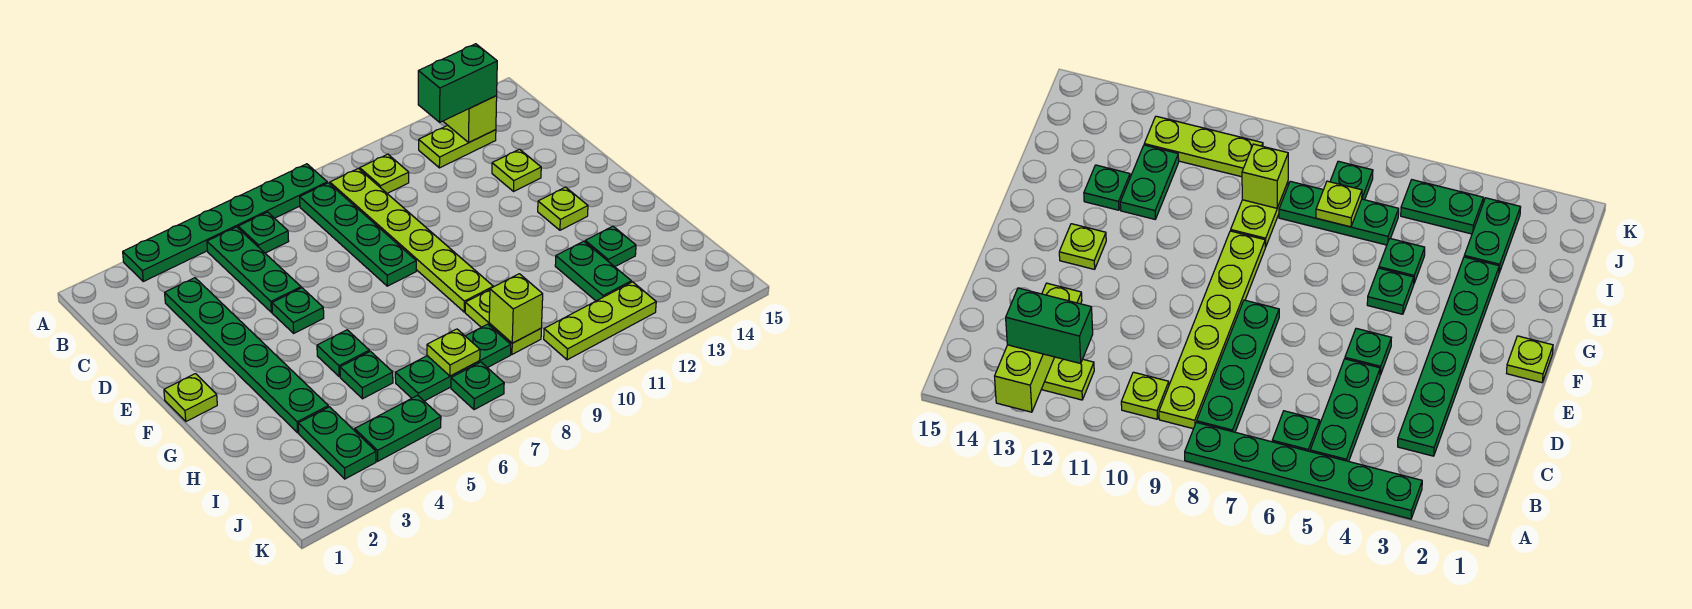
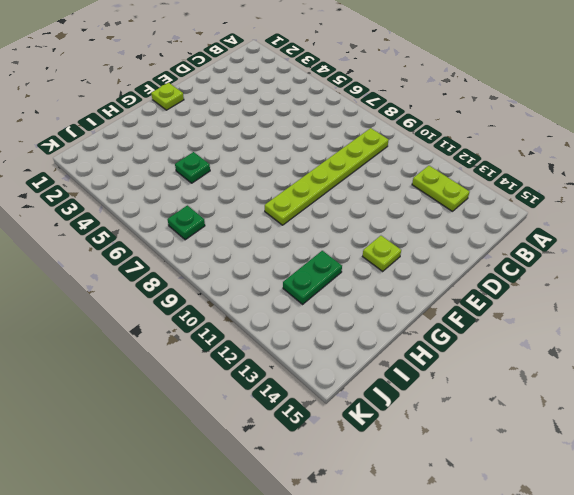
none -> green 1x6 plate [123,164,327,281]
none -> green 1x3 plate [207,227,301,312]
none -> green 1x1 plate [238,212,289,253]

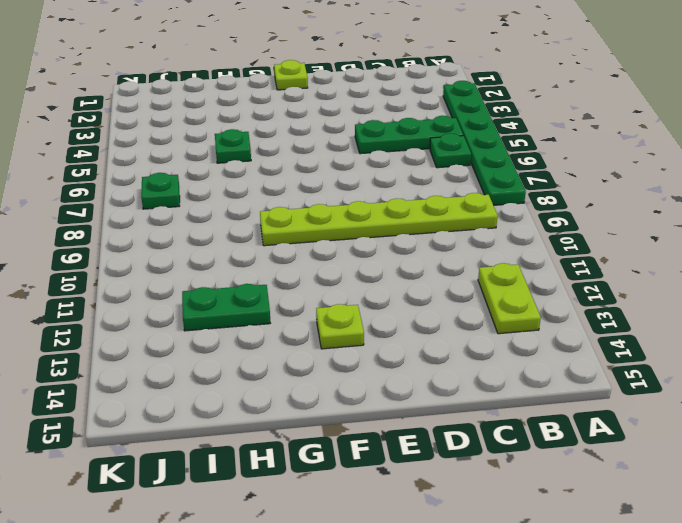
none -> green 1x4 plate [300,183,416,286]
none -> lime 1x1 plate [360,154,409,193]
none -> green 1x6 plate [165,278,328,433]

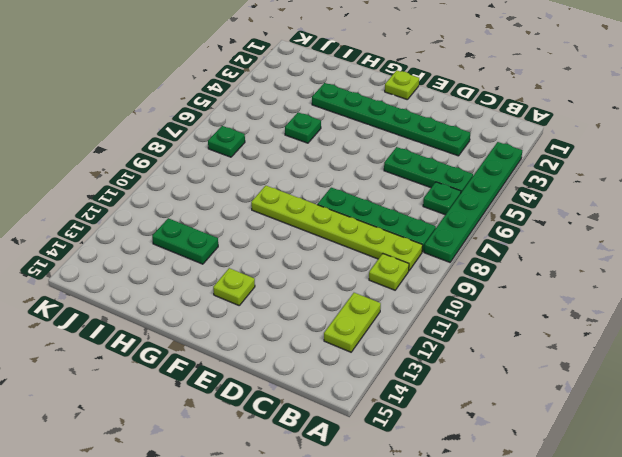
none -> lime 1x1 plate [492,149,541,191]
none -> green 1x1 plate [272,288,324,333]
none -> green 1x1 plate [317,330,369,377]

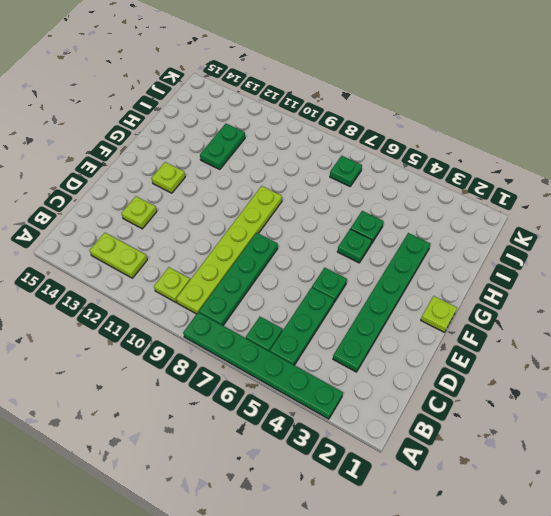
none -> lime 1x2 plate [465,290,541,354]
none -> green 1x1 plate [585,226,636,267]
none -> green 1x2 plate [298,407,376,479]

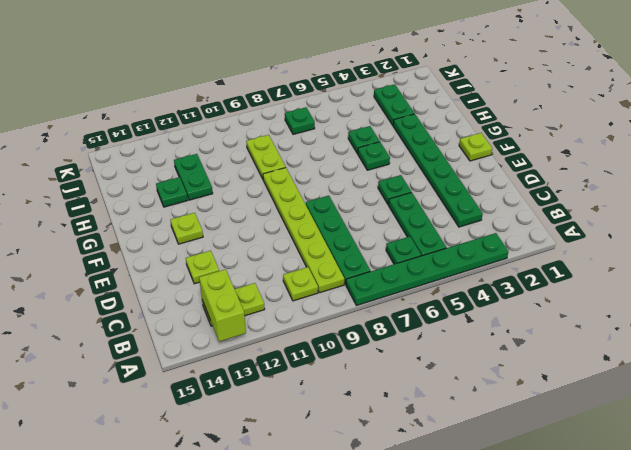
none -> green 1x3 plate [395,324,511,401]
none -> green 1x2 plate [355,395,441,461]
none -> lime 1x3 plate [544,282,656,360]

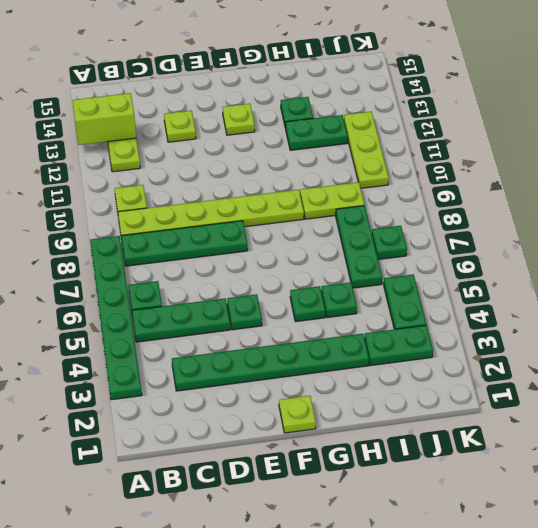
none -> lime 1x1 plate [427,329,480,376]
none -> lime 1x1 brick [489,274,543,343]
none -> green 1x2 brick [418,44,497,122]

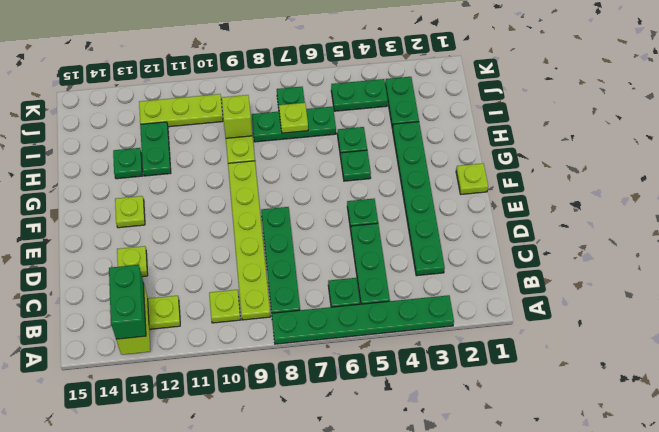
green 1x2 brick [109,265,146,339] -> green 1x2 brick turned to [418,44,497,122]

